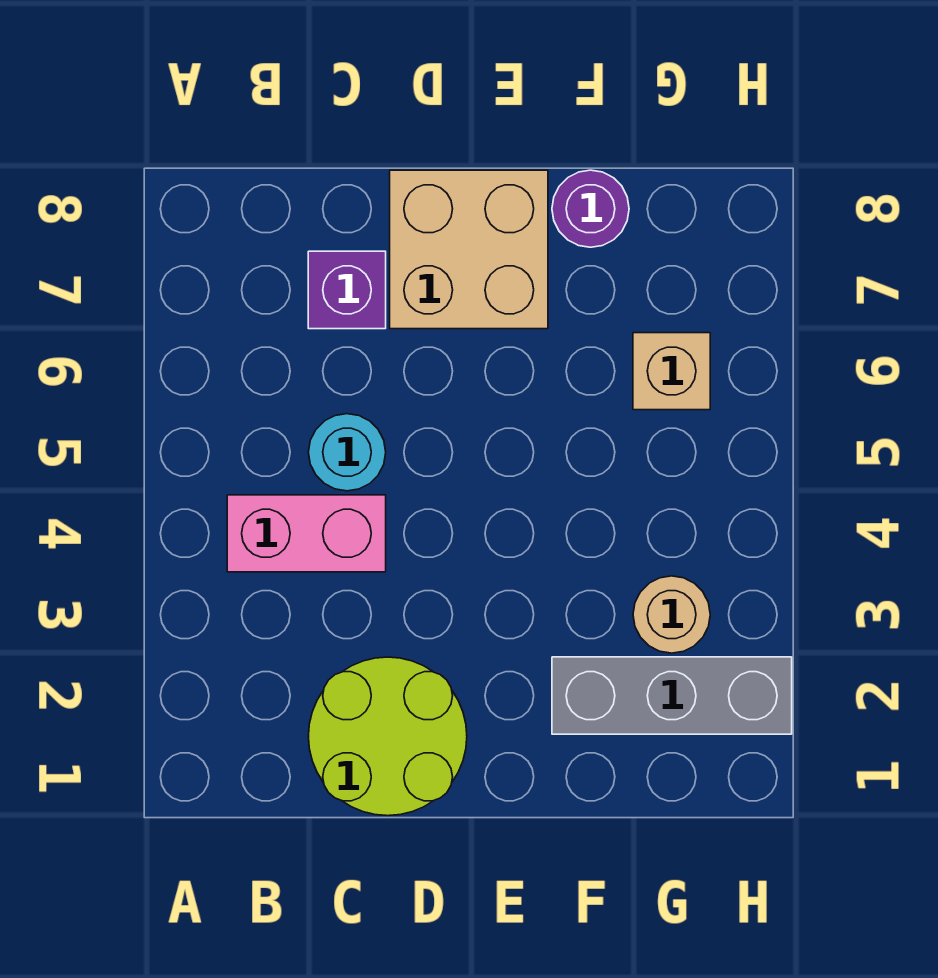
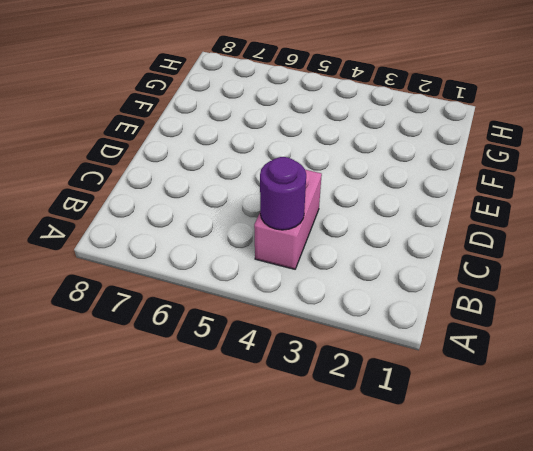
purple 1x1 round brick [260,157,306,230] -> purple 1x1 round brick moved to [552,170,629,247]
none -> lime 2x2 round brick [308,657,467,816]
none -> cyan 1x1 round brick [308,414,386,491]

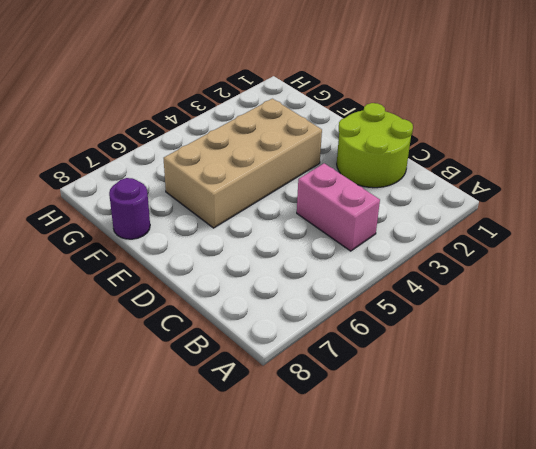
tan 2x4 brick [164,99,322,228] -> none
none -> cyan 1x1 round brick [308,414,386,491]
none -> purple 1x1 brick [308,251,386,329]

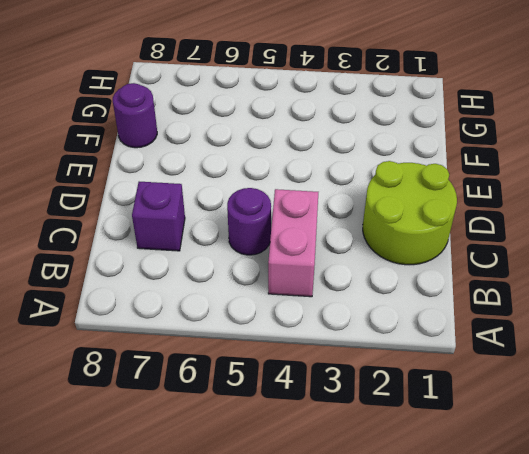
purple 1x1 round brick [227,188,271,255] -> cyan 1x1 round brick [308,414,386,491]
none -> tan 2x2 brick [390,170,548,329]
none -> grey 1x3 brick [552,657,792,734]

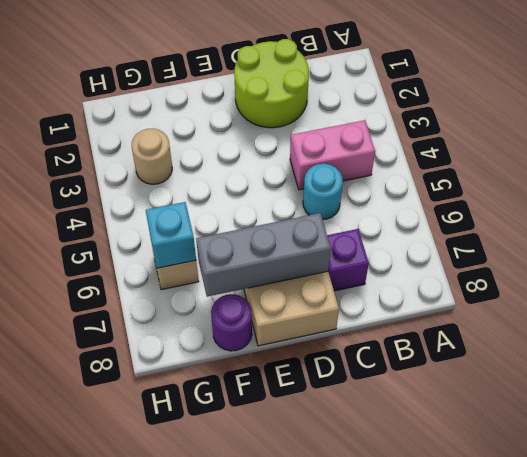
grey 1x3 brick [196,213,331,297] -> grey 1x3 brick moved to [552,657,792,734]
cyan 1x1 brick [146,202,196,268] -> none

